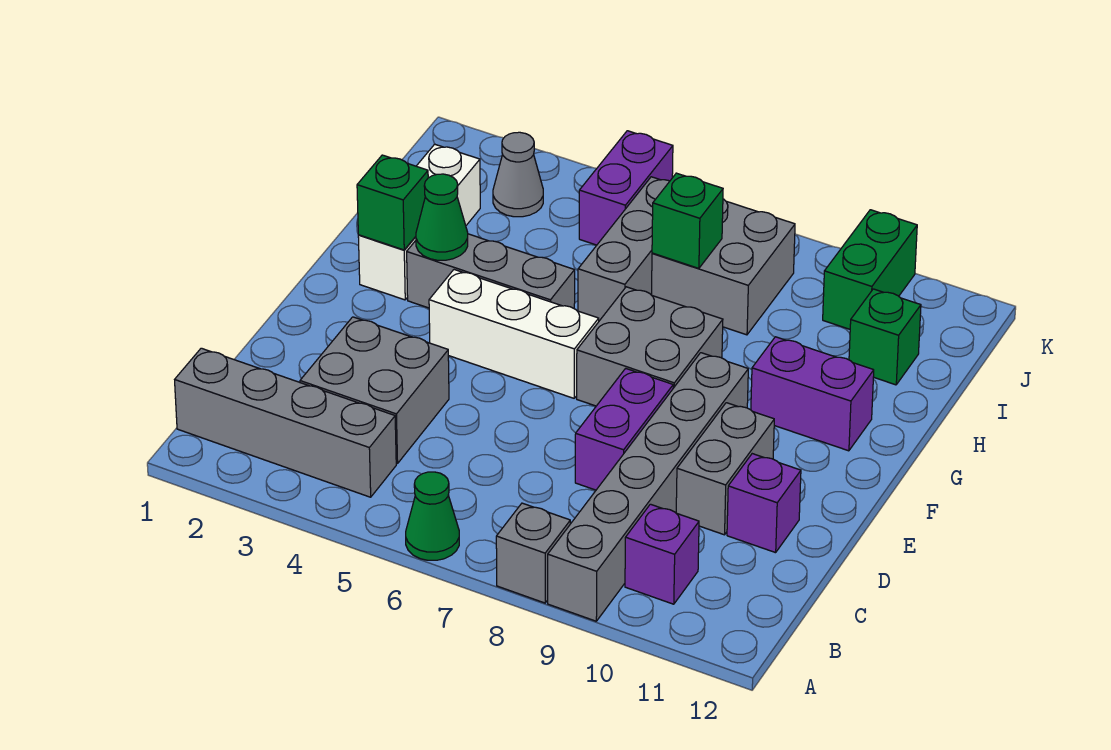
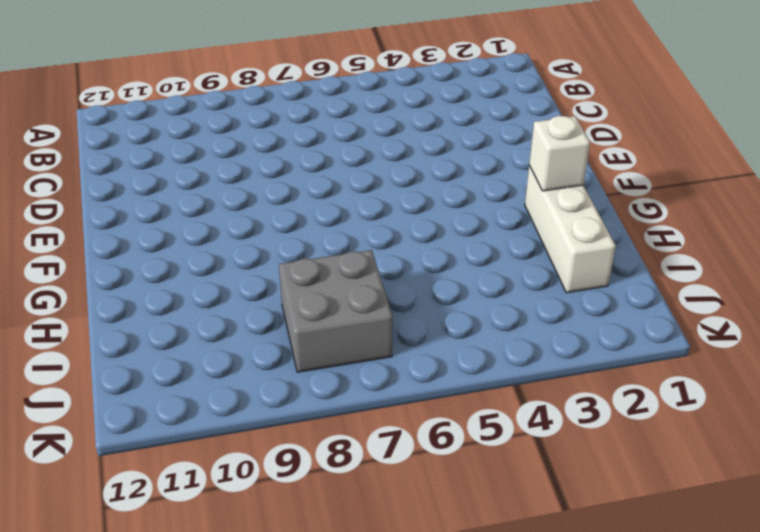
white 1x1 brick [529,116,590,191] -> green 1x1 brick [357,155,428,250]
none -> green 1x1 cone [406,472,459,560]
none -> grey 1x1 brick [496,503,570,603]
none -> grey 1x6 brick [548,353,748,621]

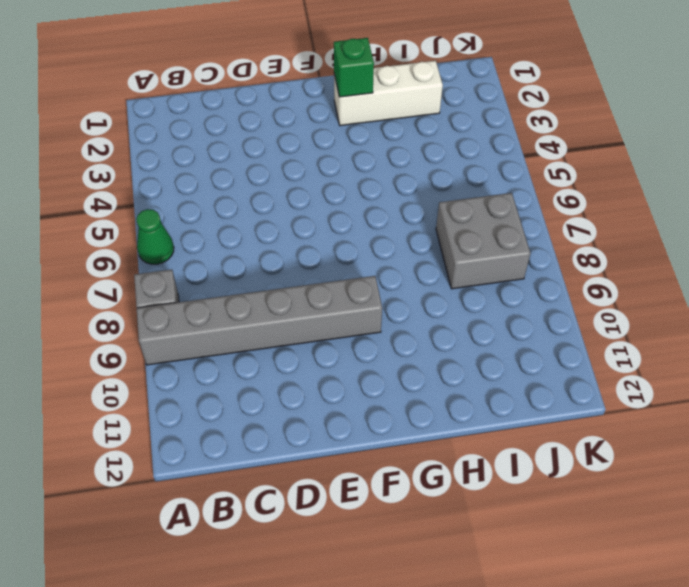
none -> grey 1x4 brick [175,348,396,497]
none -> purple 1x1 brick [625,504,699,604]
none -> grey 2x2 brick [300,317,449,464]

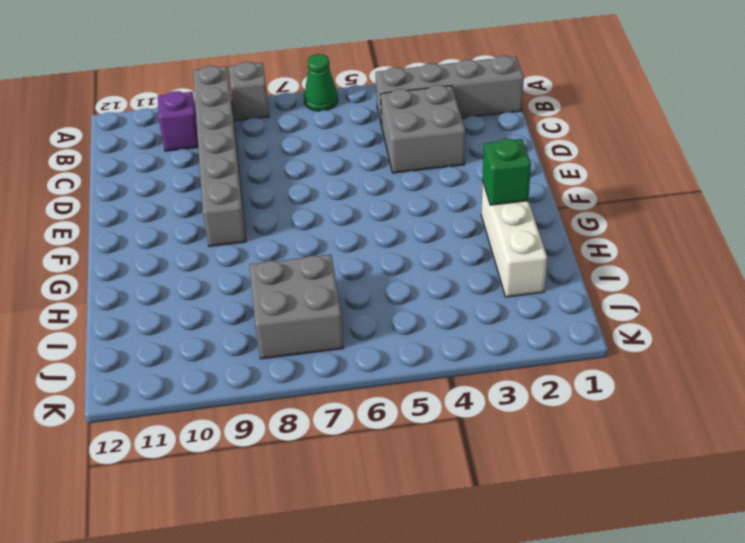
none -> purple 1x2 brick [575,368,673,490]
none -> grey 1x2 brick [676,403,774,535]
none -> purple 1x1 brick [727,454,801,553]

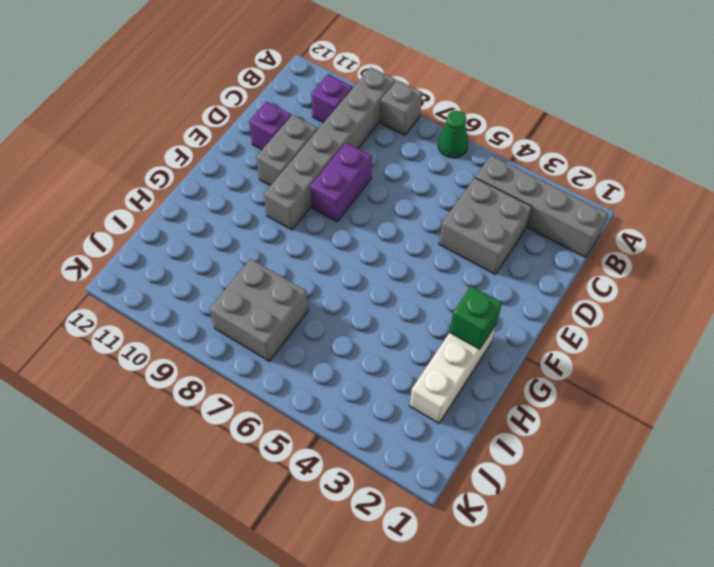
none -> white 1x3 brick [429,270,599,398]
none -> grey 2x2 brick [577,287,723,406]
none -> grey 1x3 brick [407,234,575,308]

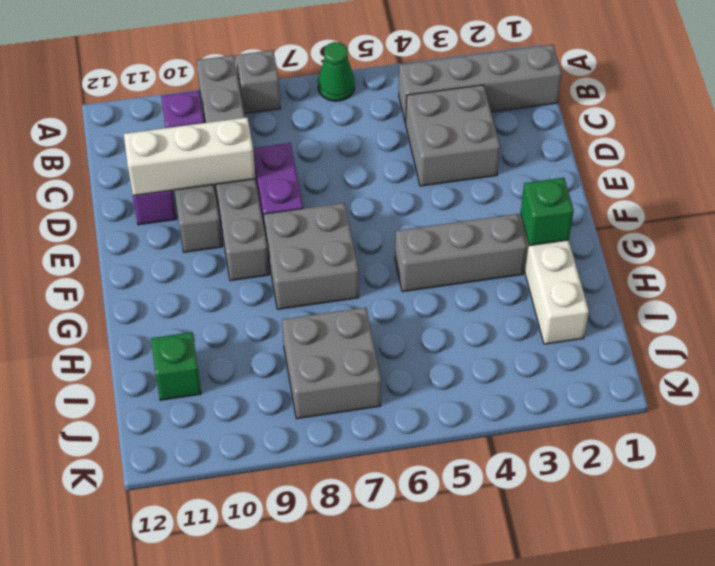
white 1x3 brick [124,117,255,196] -> white 1x3 brick moved to [429,270,599,398]
none -> purple 1x2 brick [751,337,874,451]
none -> grey 1x3 brick [578,177,670,321]
none -> grey 1x1 cone [493,132,543,217]

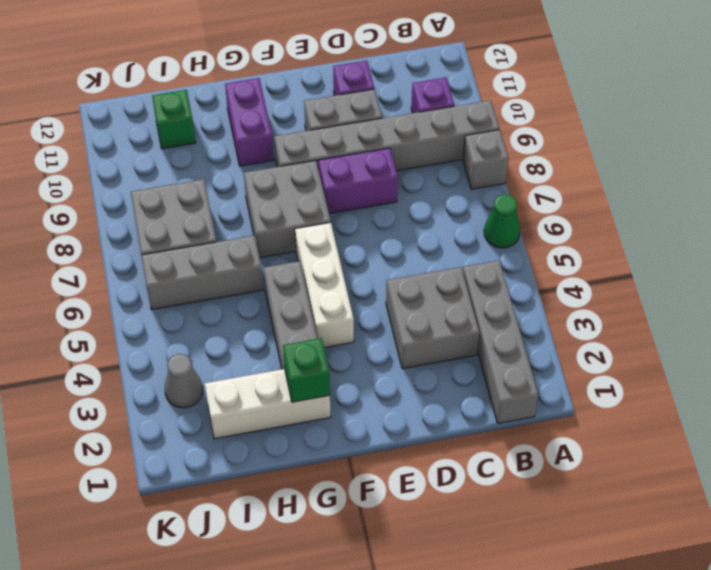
none -> purple 1x2 brick [579,131,673,245]
none -> green 1x2 brick [823,210,917,329]
none -> green 1x1 cone [416,174,468,260]

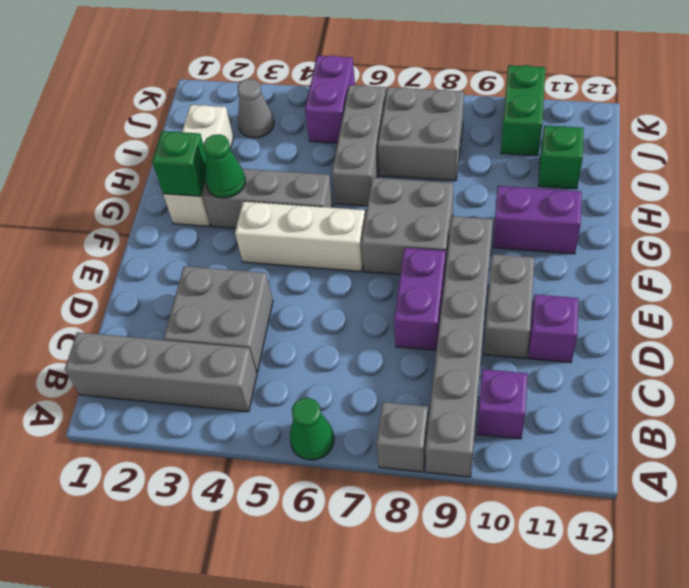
none -> green 1x1 brick [652,173,723,268]

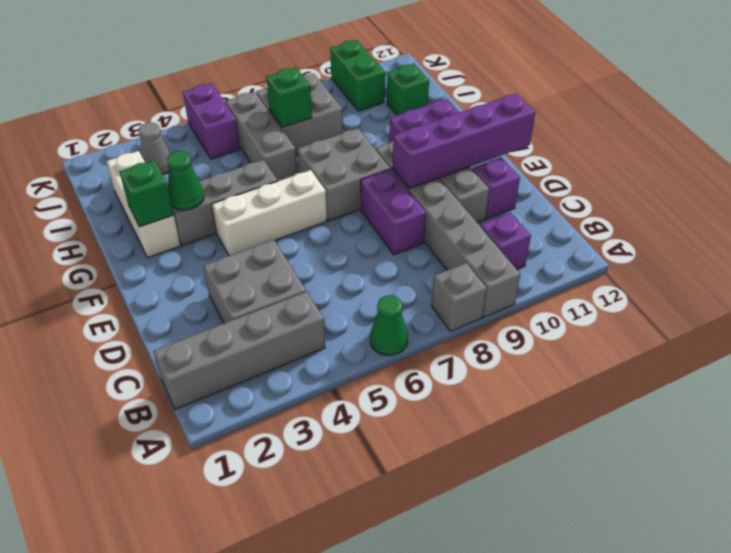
purple 1x4 brick [393,94,535,189] -> none

